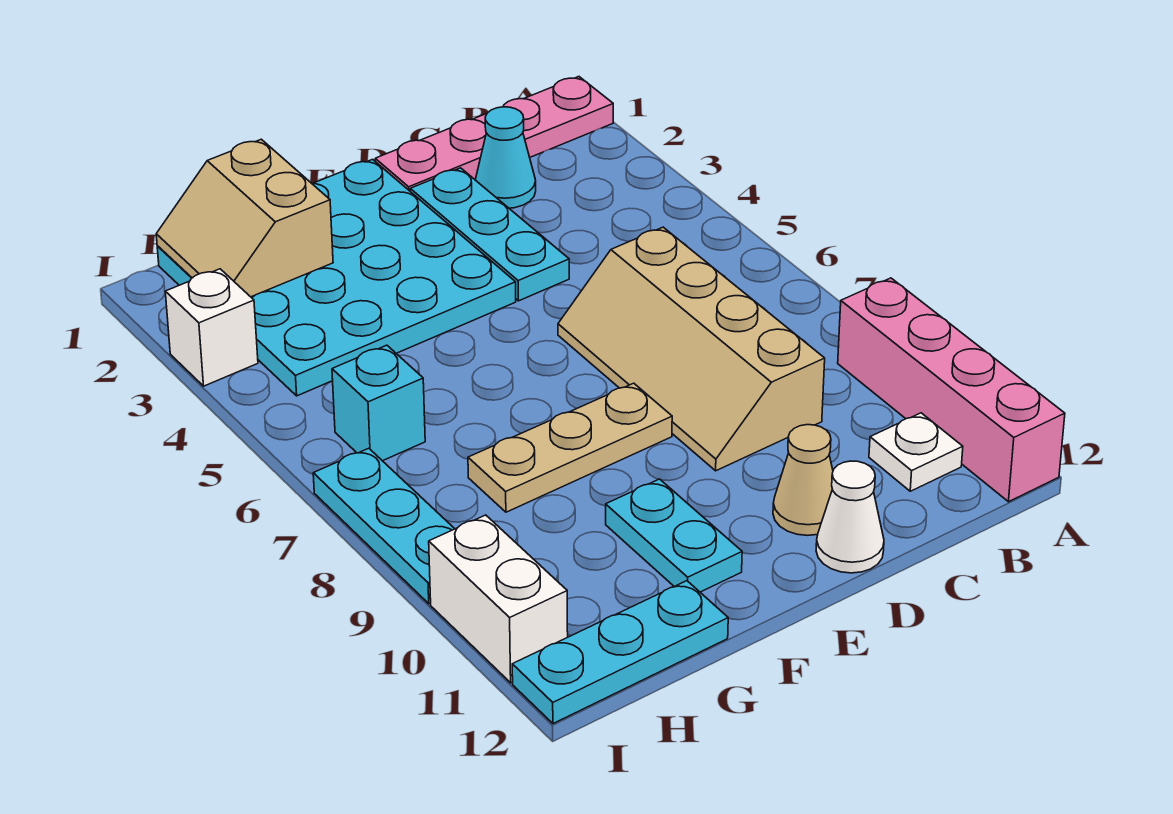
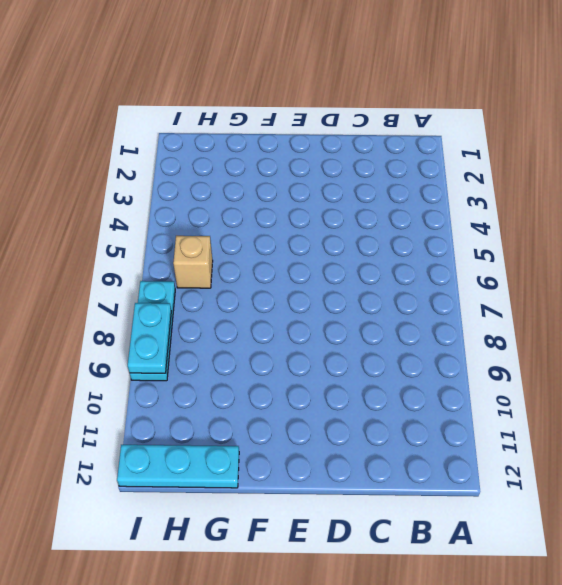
tan 1x1 brick [173,236,213,288] -> cyan 1x1 brick [332,345,425,461]
cyan 1x2 plate [128,303,171,373] -> cyan 1x2 plate moved to [606,479,742,592]
none -> pink 1x4 plate [375,77,613,191]
none -> pink 1x4 brick [838,278,1065,502]
none -> white 1x1 plate [869,413,963,491]

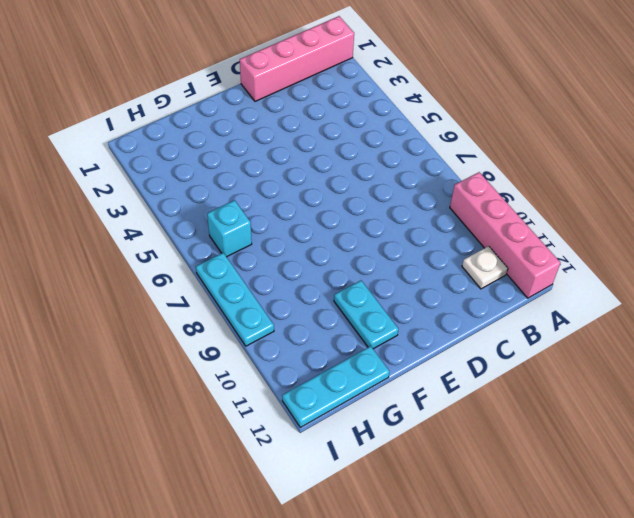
pink 1x4 brick [240,16,354,101] -> pink 1x4 plate [375,77,613,191]
none -> cyan 1x1 cone [475,107,536,208]
none -> tan 2x4 slope [558,227,825,471]
none -> cyan 1x3 plate [410,168,569,301]

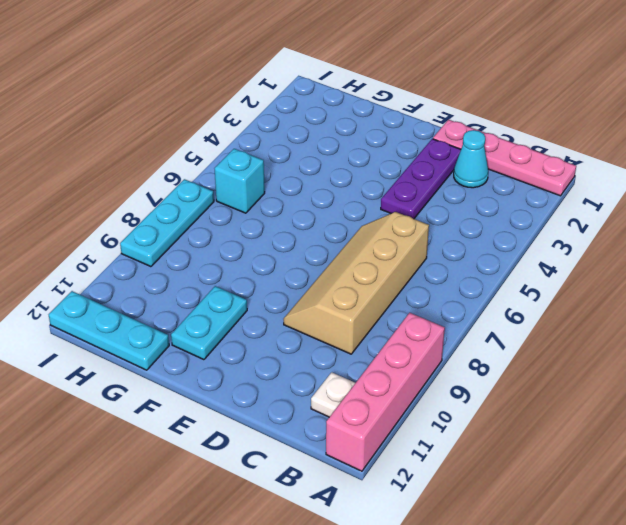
purple 1x3 plate [381,139,461,219] -> cyan 1x3 plate [410,168,569,301]
none -> tan 1x1 cone [773,425,833,535]
none -> white 1x1 cone [816,461,884,573]
none -> cyan 4x4 plate [157,159,516,396]

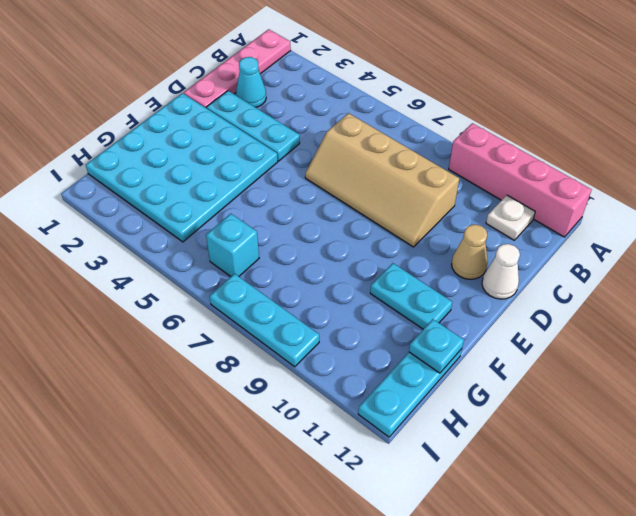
cyan 1x1 plate [409,319,464,373] -> none
none -> tan 1x3 plate [468,383,672,512]
none -> white 1x1 brick [165,269,258,386]
none -> white 1x2 brick [429,515,568,683]

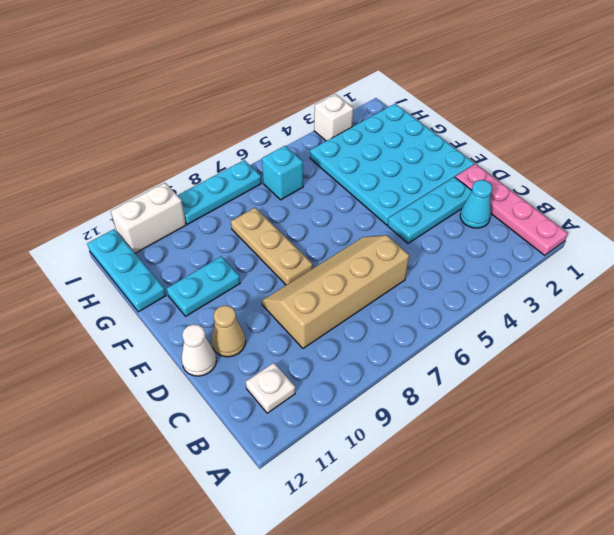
none -> pink 1x4 brick [838,278,1065,502]
none -> tan 2x2 slope [156,139,333,297]

